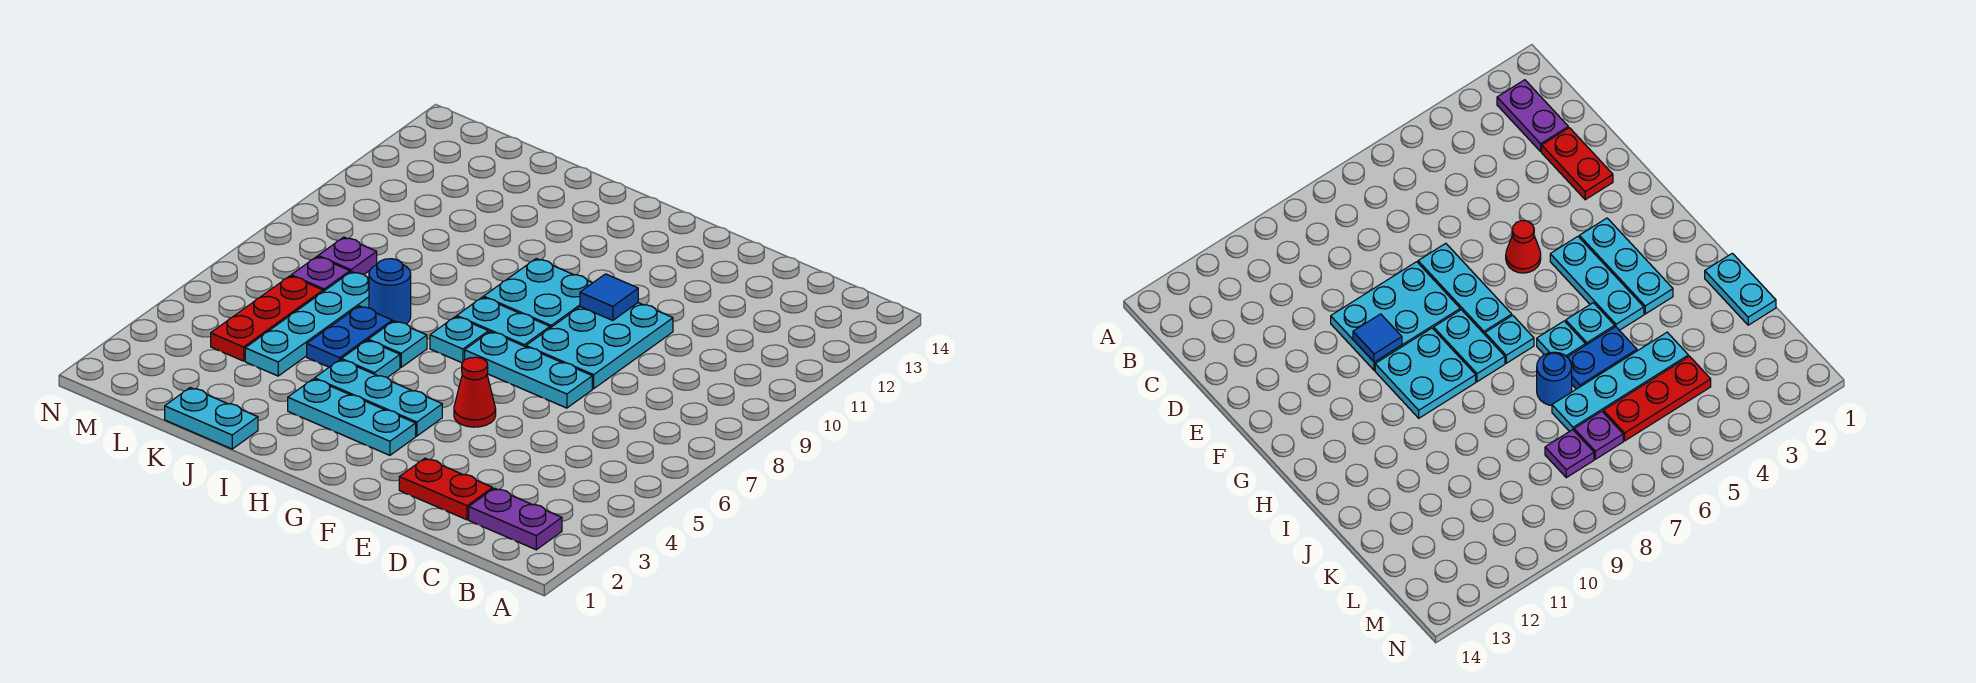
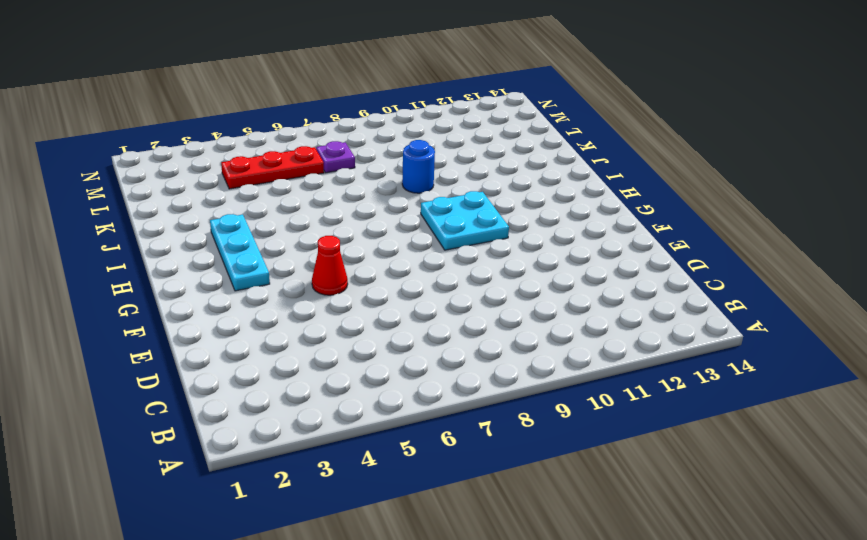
blue 1x1 round brick [402,140,435,193] -> blue 1x1 round brick moved to [369,259,411,324]
none -> purple 1x2 plate [469,488,562,550]
none -> red 1x2 plate [399,458,493,520]
none -> cyan 1x3 plate [465,332,592,408]

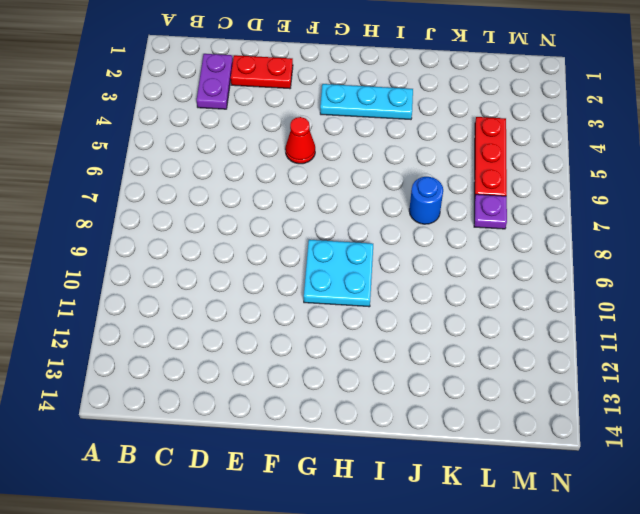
purple 1x2 plate [197,54,233,109] -> purple 1x2 plate turned to [469,488,562,550]
none -> cyan 1x3 plate [465,332,592,408]
none -> cyan 2x3 plate [526,303,673,389]
none -> cyan 1x3 plate [315,360,442,436]

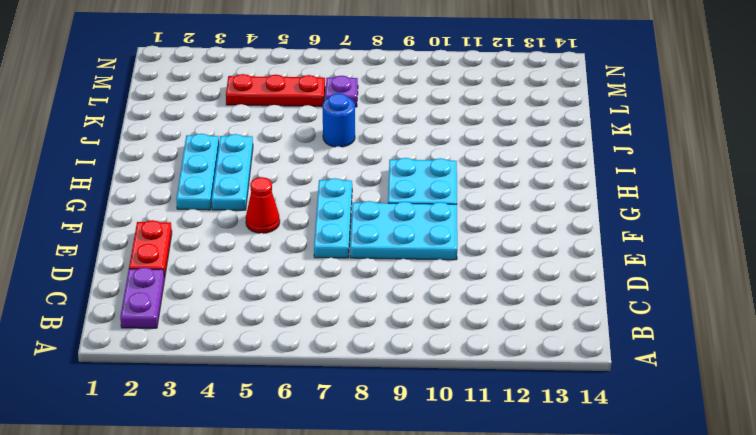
none -> cyan 1x2 plate [457,297,550,347]
none -> cyan 1x1 plate [430,317,488,363]
none -> cyan 1x1 plate [341,340,400,378]

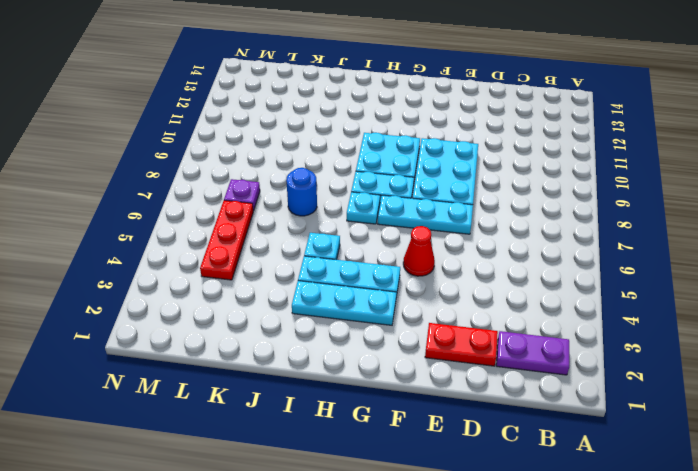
none -> cyan 1x1 plate [368,321,427,367]
none -> cyan 1x2 plate [165,388,258,449]
none -> blue 1x2 plate [307,306,392,367]

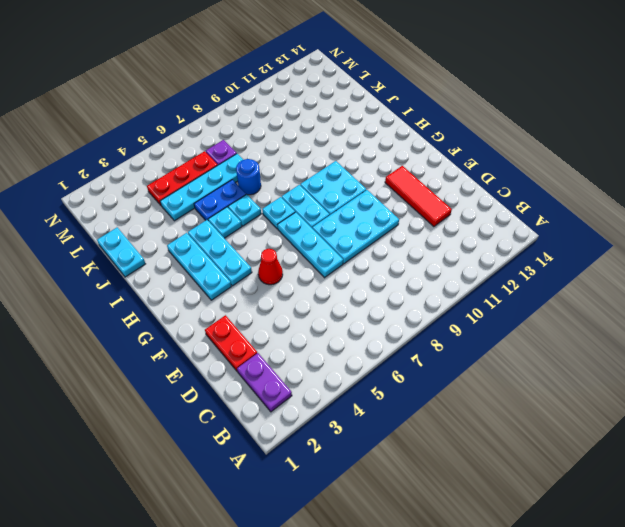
red 1x3 tile [385,166,452,227] -> none
none -> purple 1x1 plate [318,237,377,274]
none -> blue 1x1 tile [580,274,638,321]

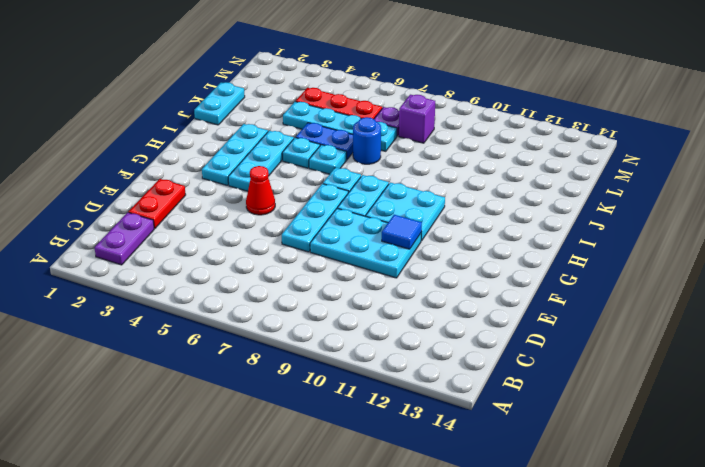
purple 1x1 brick [399,95,435,143] -> purple 1x1 plate [318,237,377,274]

